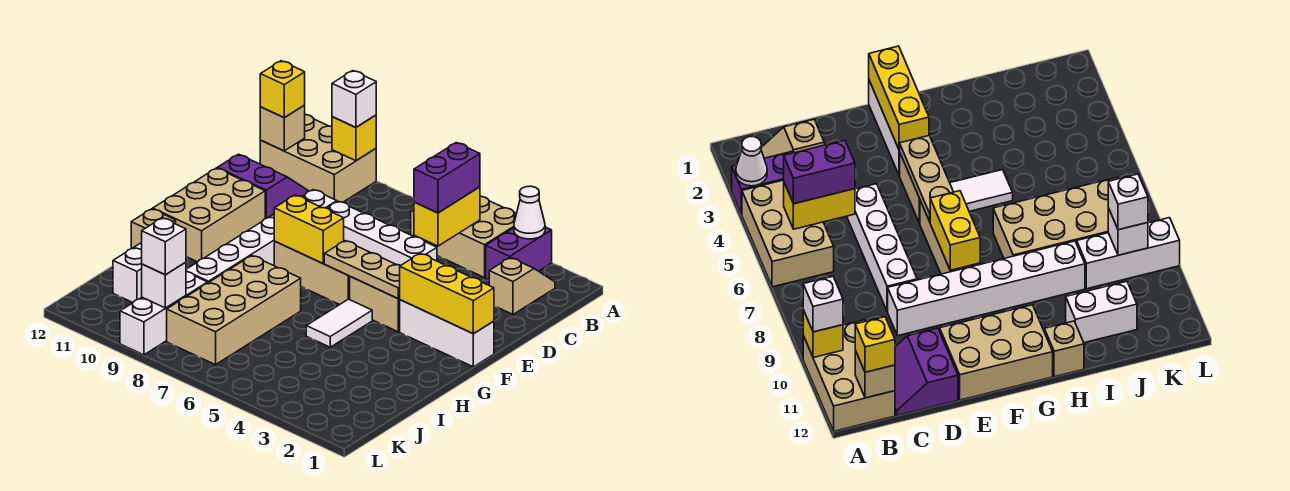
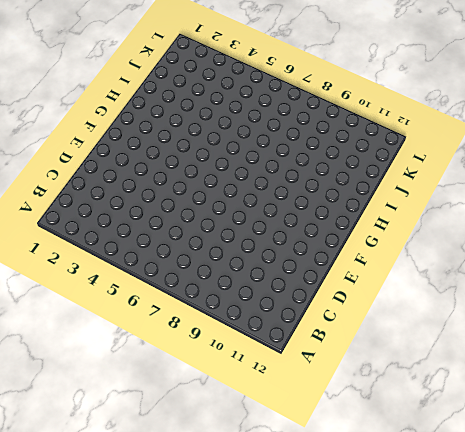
none -> purple 1x2 brick [486,227,552,280]
none -> tan 2x3 brick [411,196,516,278]
none -> tan 2x3 brick [260,115,376,202]

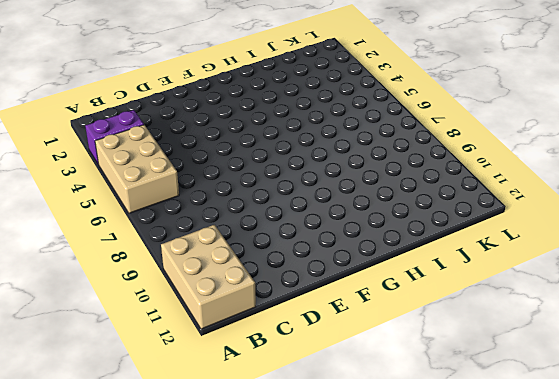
none -> tan 1x2 slope [489,257,555,314]
none -> purple 2x2 slope [217,154,308,219]
none -> white 1x4 brick [327,201,437,265]

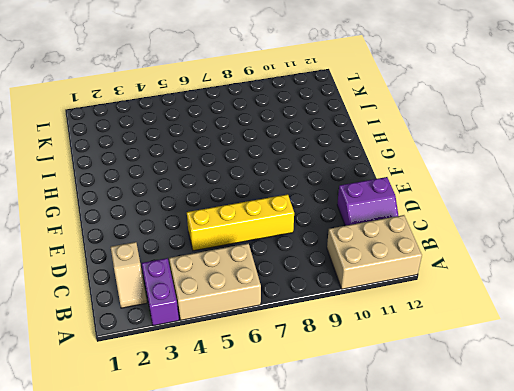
yellow 1x4 brick [187,194,294,251] -> white 1x4 brick [327,201,437,265]
none -> white 1x6 brick [186,190,337,283]
none -> tan 2x3 brick [153,168,265,262]
none -> white 1x3 brick [400,300,494,367]

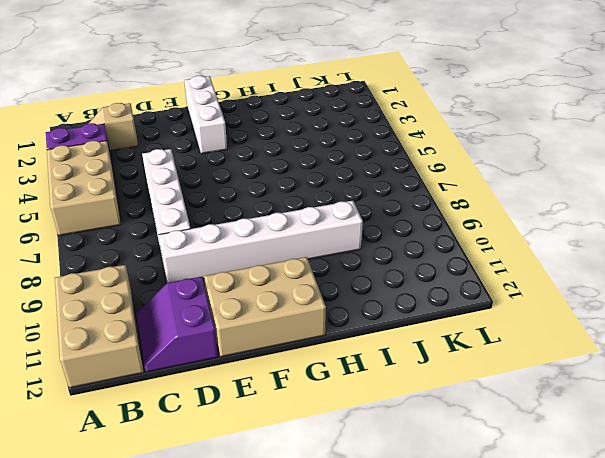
none -> tan 1x2 brick [350,277,400,332]
none -> tan 1x3 brick [274,241,350,305]
none -> white 1x2 tile [306,299,372,347]

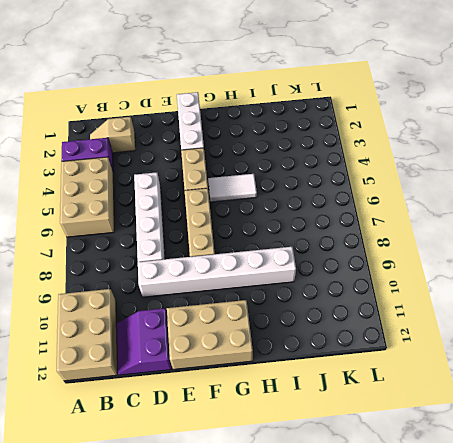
none -> tan 2x4 brick [167,256,301,365]
none -> tan 1x1 brick [131,209,176,249]
none -> white 1x2 brick [113,243,142,302]

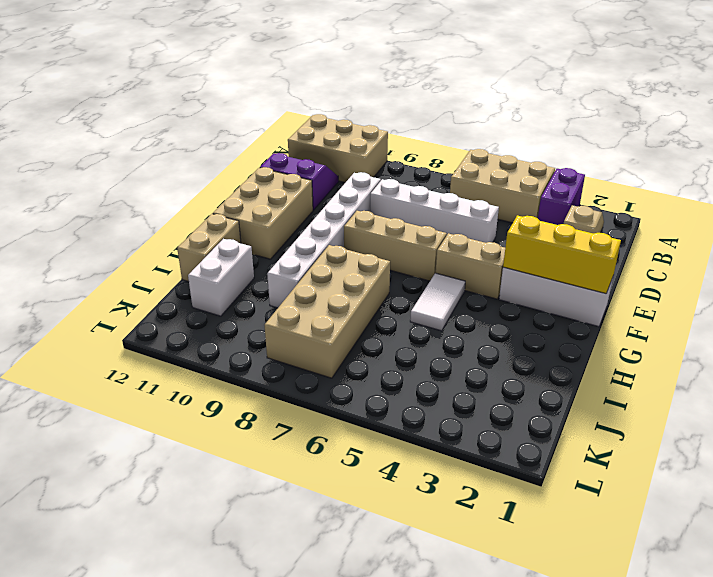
tan 1x2 brick [177,214,241,281] -> tan 1x1 brick [131,209,176,249]
none -> white 1x3 brick [120,272,208,355]
none -> white 1x1 cone [514,186,545,239]
none -> yellow 1x1 brick [332,115,376,161]

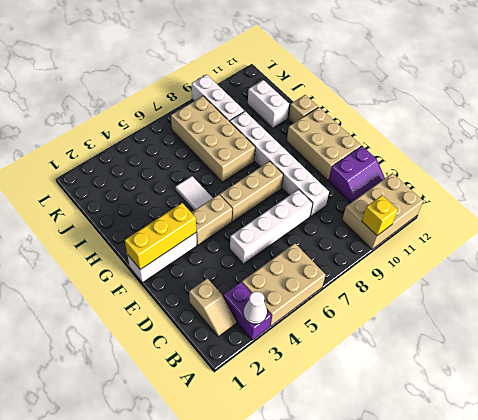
none -> yellow 1x2 brick [414,187,480,246]
none -> tan 1x1 brick [260,105,305,151]
none -> tan 1x3 plate [324,241,401,299]

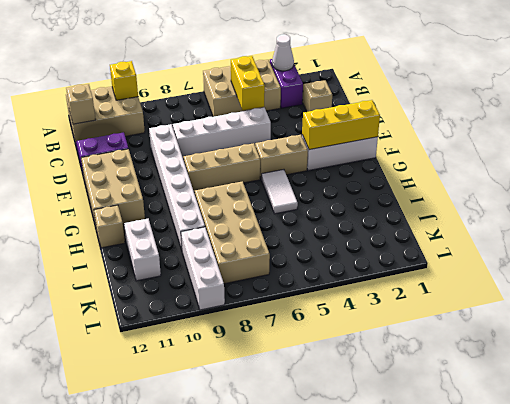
none -> tan 1x3 plate [324,241,401,299]
none -> yellow 1x2 brick [274,195,344,263]
none -> white 1x1 brick [142,262,186,308]

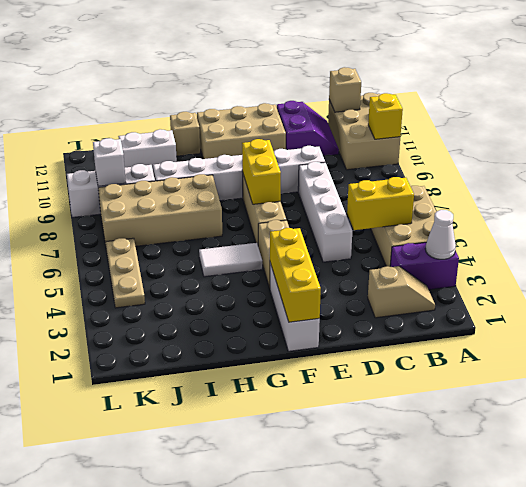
tan 1x3 plate [106,238,145,308] -> tan 1x3 plate moved to [324,241,401,299]
none -> white 1x1 brick [332,71,376,127]
none -> purple 1x2 brick [414,143,480,213]
none -> yellow 1x1 brick [260,61,305,118]

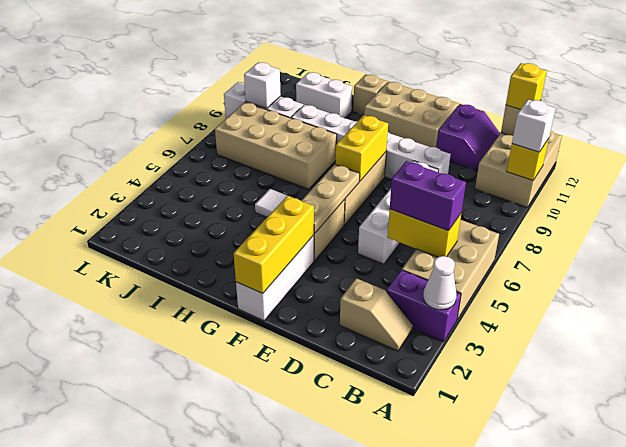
none -> white 1x1 brick [142,218,186,275]

